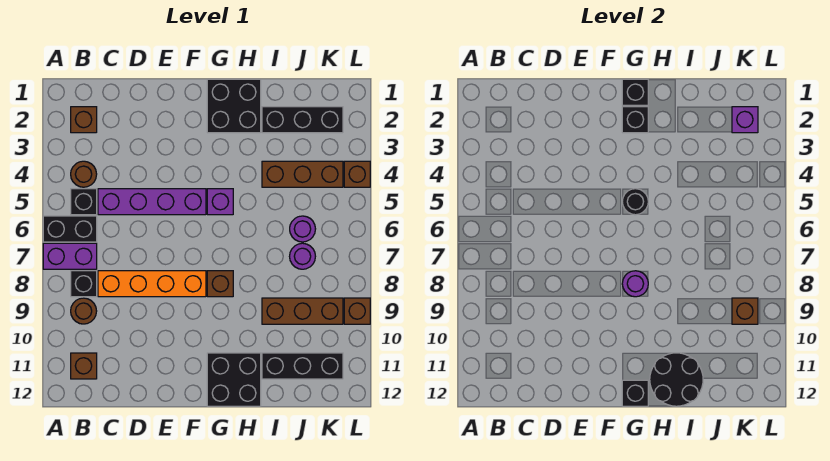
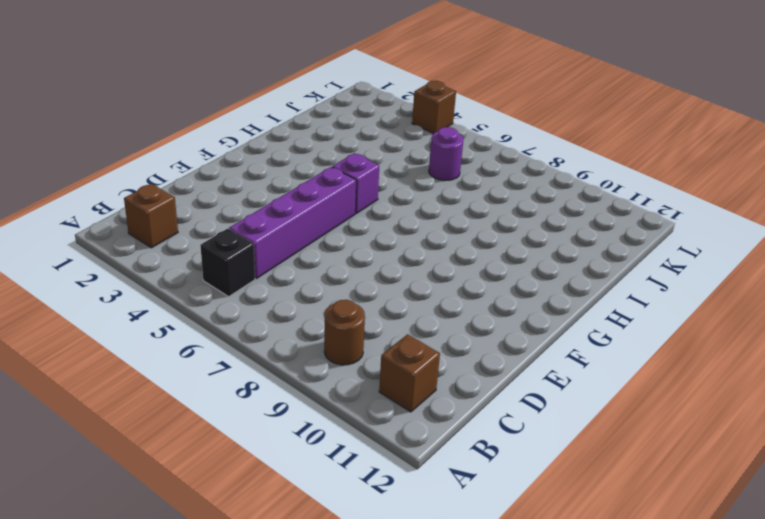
none -> black 1x2 brick [43,216,97,242]
none -> purple 1x2 brick [43,243,97,269]
none -> brown 1x1 round brick [71,161,97,187]
none -> black 1x1 brick [71,271,97,297]

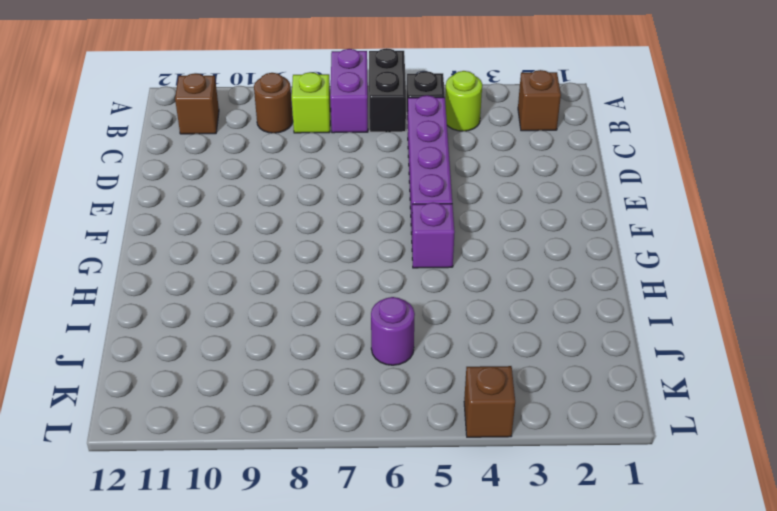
lime 1x1 round brick [445,71,482,131] -> brown 1x1 round brick [71,161,97,187]
lime 1x1 brick [292,72,331,133] -> black 1x1 brick [71,271,97,297]
none -> orange 1x4 brick [98,271,206,297]
none -> black 2x2 brick [207,79,261,133]
none -> brown 1x1 brick [207,271,233,297]
none -> black 2x2 brick [207,353,261,406]

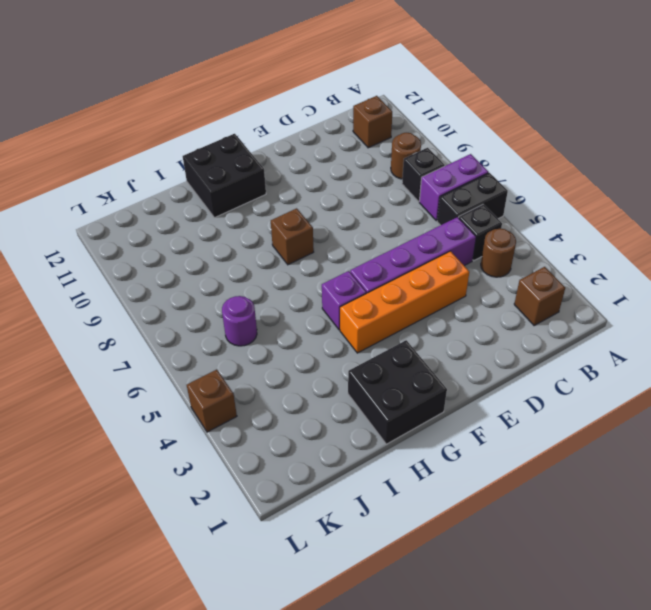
orange 1x4 brick [340,251,469,353] -> orange 1x4 brick moved to [98,271,206,297]
none -> black 1x3 brick [262,107,343,133]
none -> brown 1x3 brick [262,161,343,187]
none -> brown 1x3 brick [262,298,343,324]
none -> black 1x3 brick [262,353,343,379]

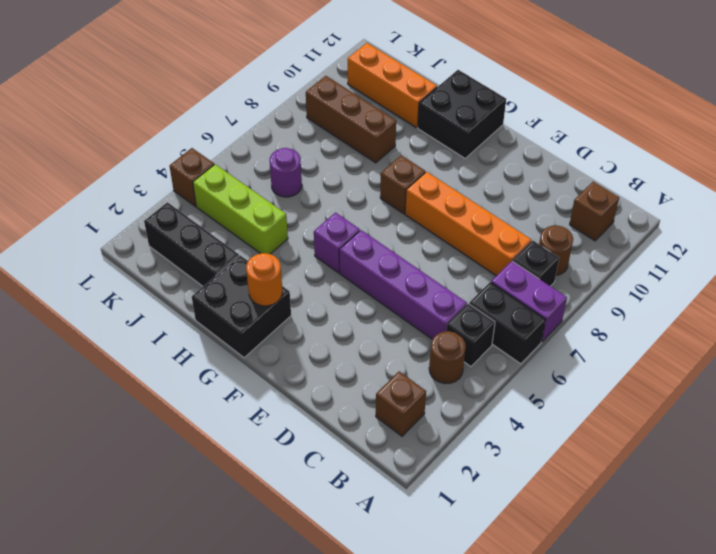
orange 1x1 round brick [246,253,282,306] -> black 1x1 brick [622,107,648,133]
lime 1x3 brick [193,164,288,254] -> brown 1x3 brick [262,161,343,187]
orange 1x3 brick [348,43,437,128] -> black 1x3 brick [262,353,343,379]
none -> purple 1x1 round brick [290,243,315,269]
none -> brown 1x1 brick [344,298,370,324]
none -> black 1x1 brick [622,79,648,105]
none -> black 1x1 round brick [622,189,648,215]

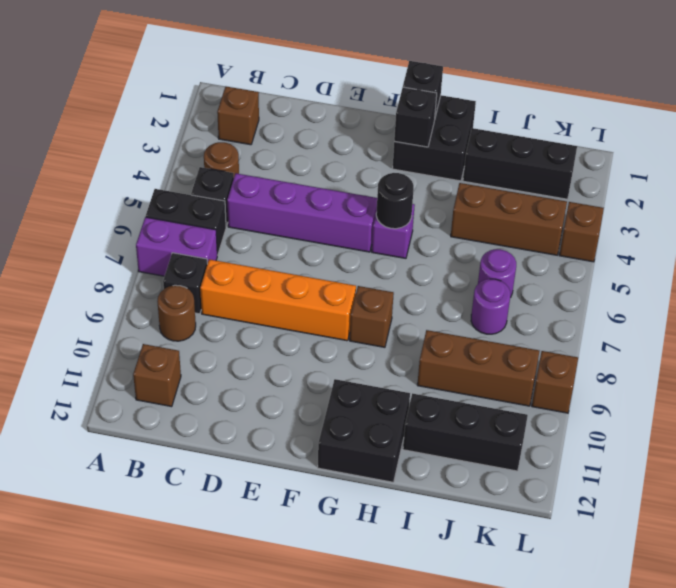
none -> purple 1x1 round brick [622,271,648,297]
none -> black 1x1 brick [622,380,648,406]
none -> black 2x2 round brick [650,353,703,406]
none -> purple 1x1 brick [732,107,758,133]

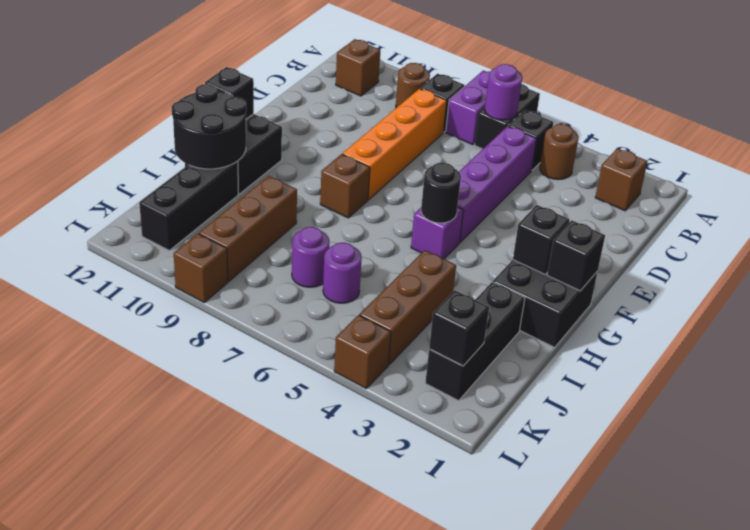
purple 1x1 round brick [485,64,522,120] -> purple 1x1 round brick moved to [622,271,648,297]
black 1x1 brick [429,290,489,366] -> purple 1x1 brick [732,107,758,133]
none -> brown 1x1 brick [732,298,758,324]

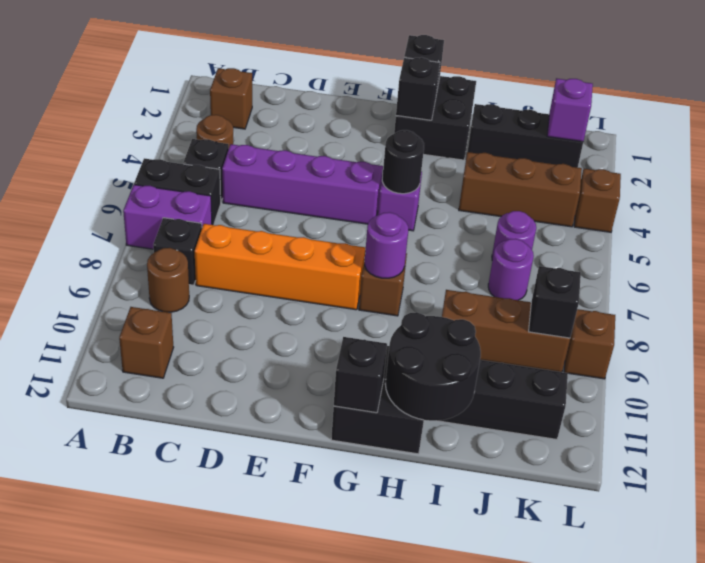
black 1x1 brick [529,266,581,338] -> brown 1x1 brick [732,298,758,324]

